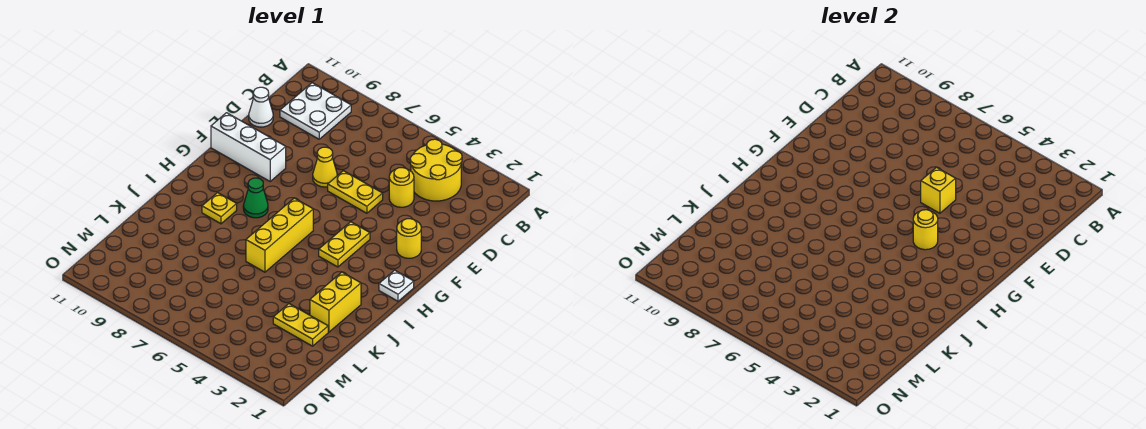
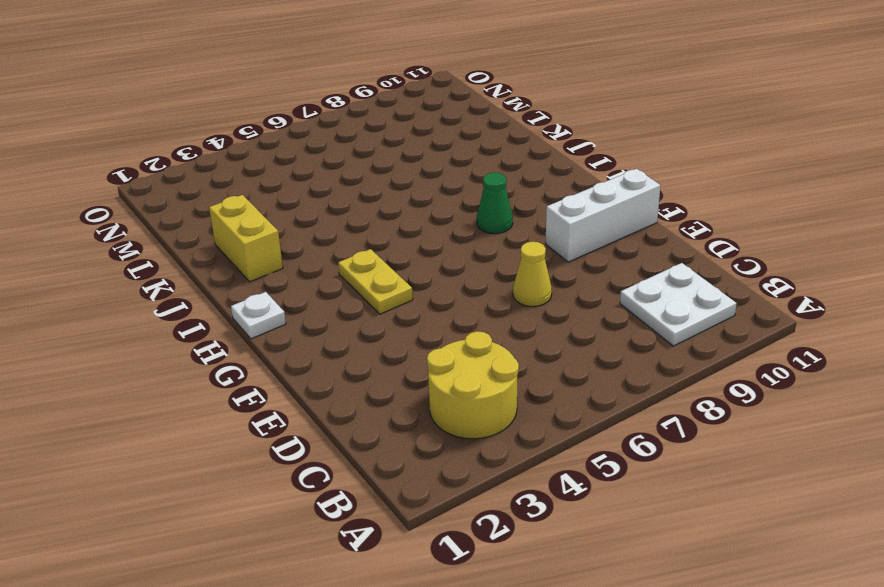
none -> yellow 1x1 round brick [389,168,414,207]
none -> white 1x1 cone [249,87,273,127]
none -> yellow 1x2 plate [328,171,383,213]

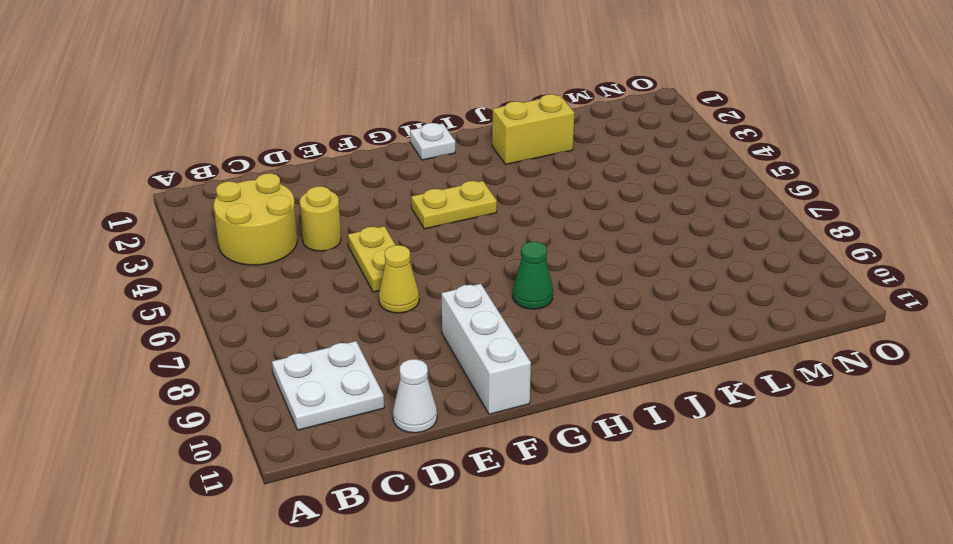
none -> yellow 1x1 round brick [397,219,421,258]
none -> yellow 1x3 brick [246,198,313,272]
none -> yellow 1x1 plate [202,193,237,224]

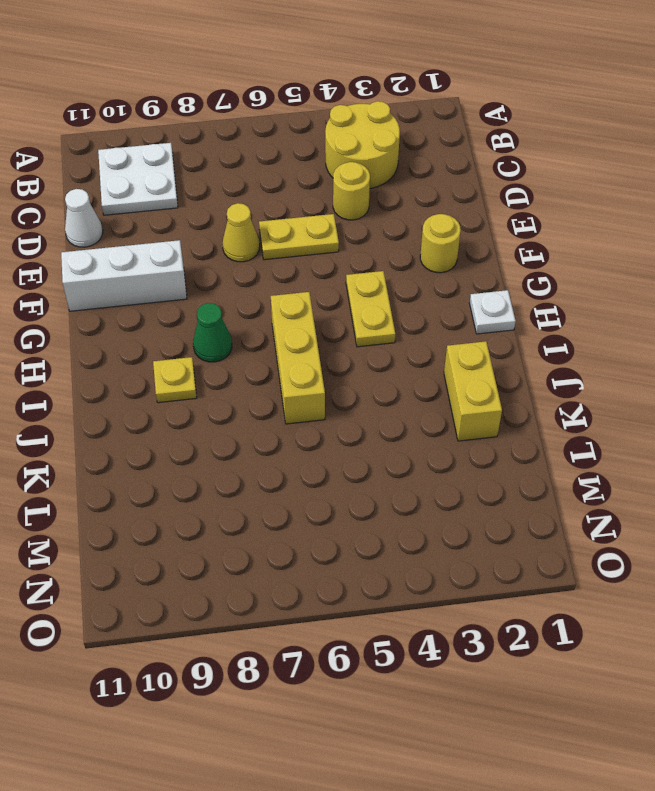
none -> yellow 1x2 plate [273,304,328,346]
none -> yellow 1x1 brick [921,167,956,213]
none -> yellow 1x1 round brick [913,210,938,250]

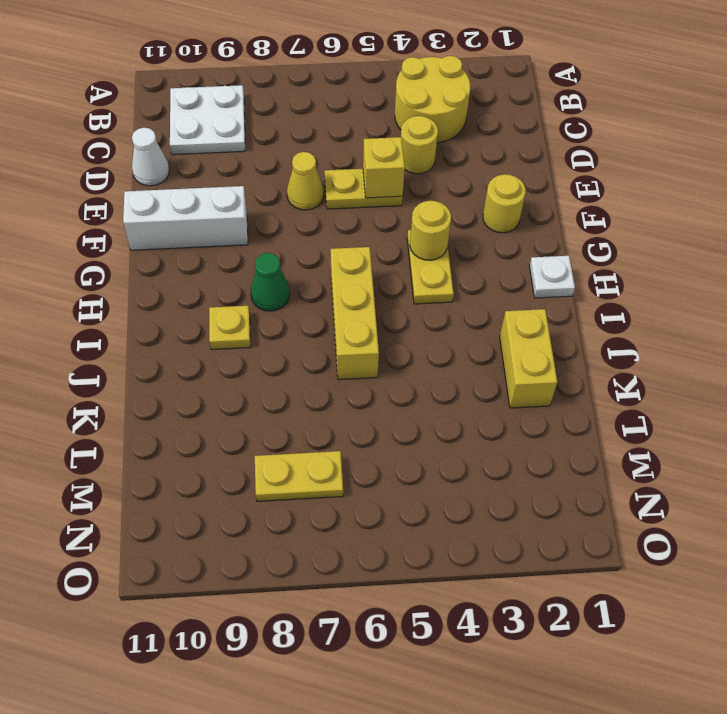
yellow 1x2 plate [255,451,343,501] -> yellow 1x2 plate moved to [273,304,328,346]

